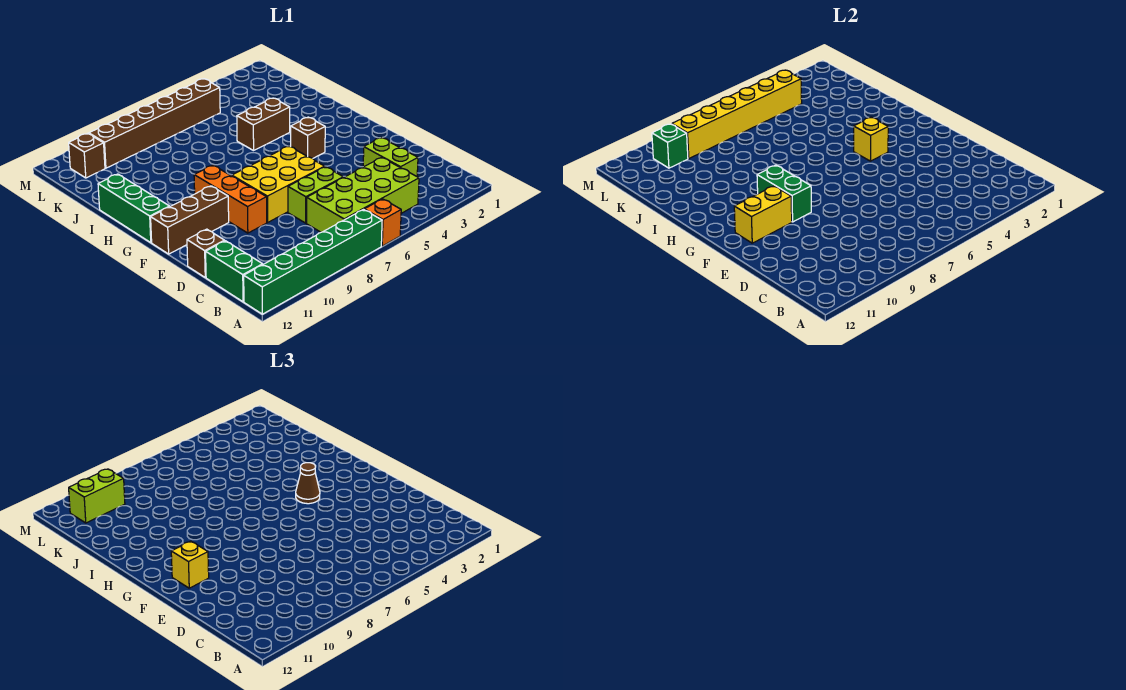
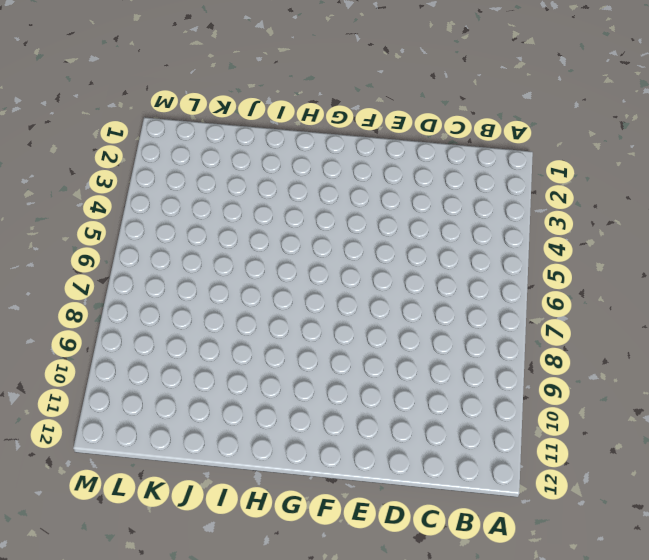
none -> orange 1x1 brick [364,199,401,246]
none -> green 1x6 brick [244,210,382,314]
none -> lime 2x4 brick [307,157,419,232]

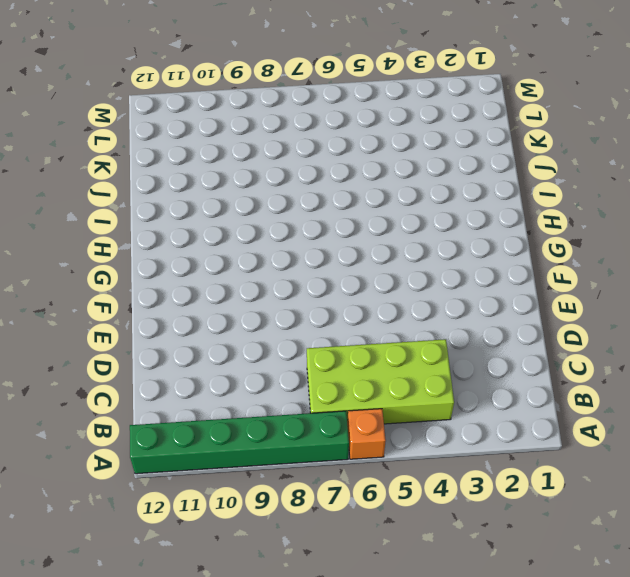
none -> green 1x2 brick [206,241,263,302]
none -> lime 1x2 brick [363,138,418,176]
none -> lime 1x2 brick [288,167,343,223]

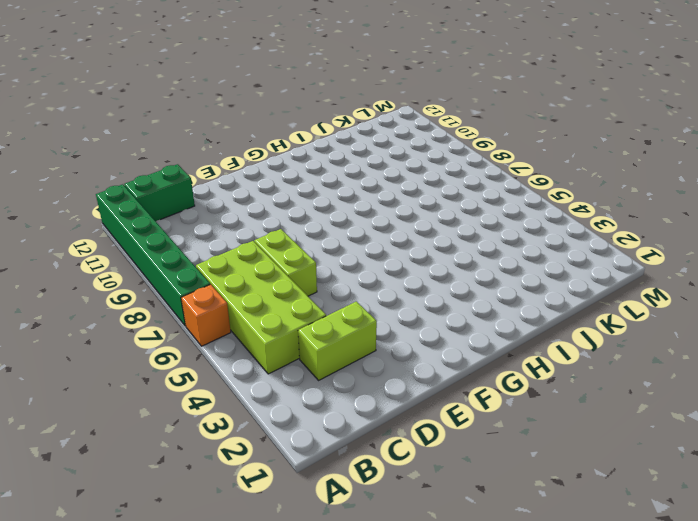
none -> brown 1x1 brick [187,229,225,277]
none -> yellow 2x3 brick [232,146,325,222]
none -> orange 1x3 brick [194,165,267,233]

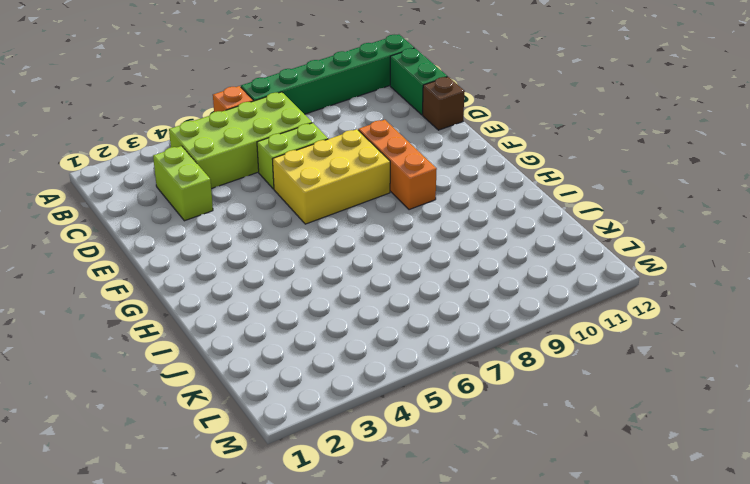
none -> brown 1x3 brick [151,186,229,254]
none -> brown 1x1 brick [291,117,325,158]
none -> green 1x3 brick [98,174,169,242]

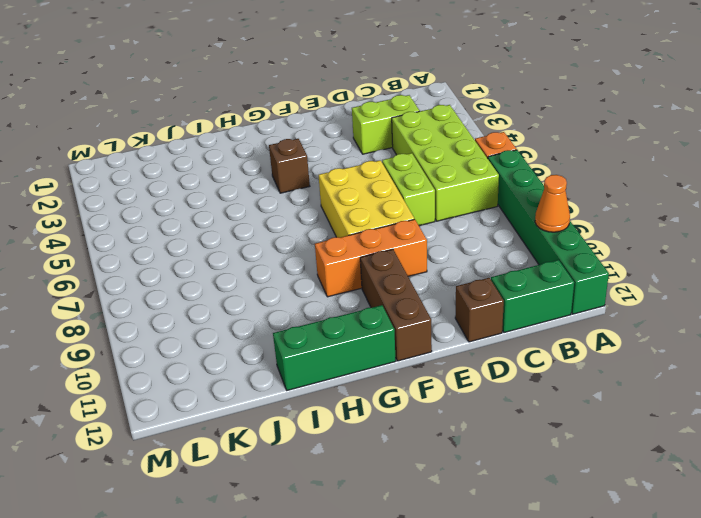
orange 1x1 cone [535,175,570,232] -> none
none -> brown 1x2 brick [237,98,290,151]
none -> brown 1x6 brick [89,79,220,168]
none -> brown 1x1 brick [69,133,105,178]

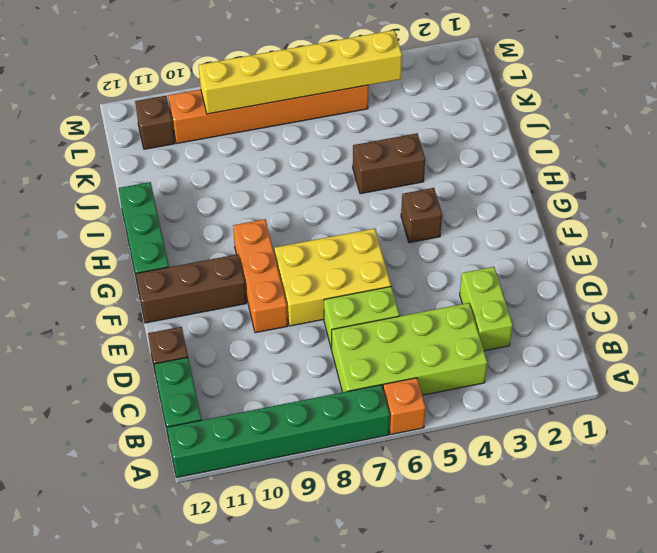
orange 1x6 brick [168,85,369,143] -> brown 1x6 brick [89,79,220,168]
none -> green 1x2 brick [757,165,811,222]
none -> yellow 1x2 brick [734,186,792,243]
none -> yellow 1x1 brick [854,117,888,161]

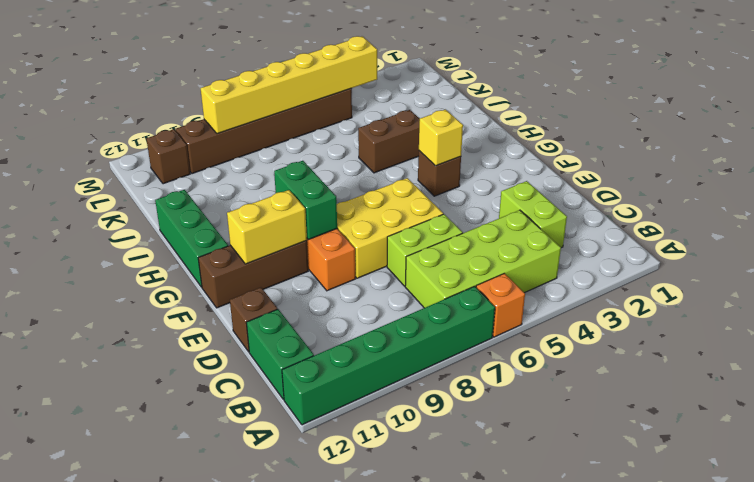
none -> green 1x1 brick [652,124,688,168]
none -> yellow 1x1 brick [171,541,209,588]
none -> brown 1x1 cone [296,463,320,504]

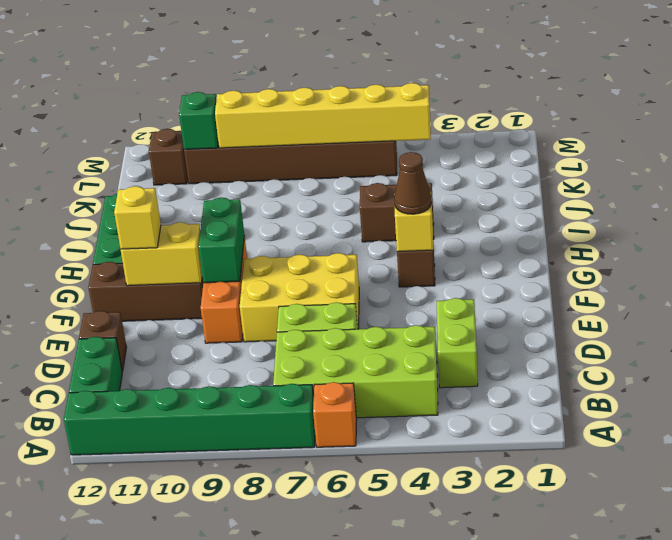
none -> lime 1x2 brick [69,469,125,523]

